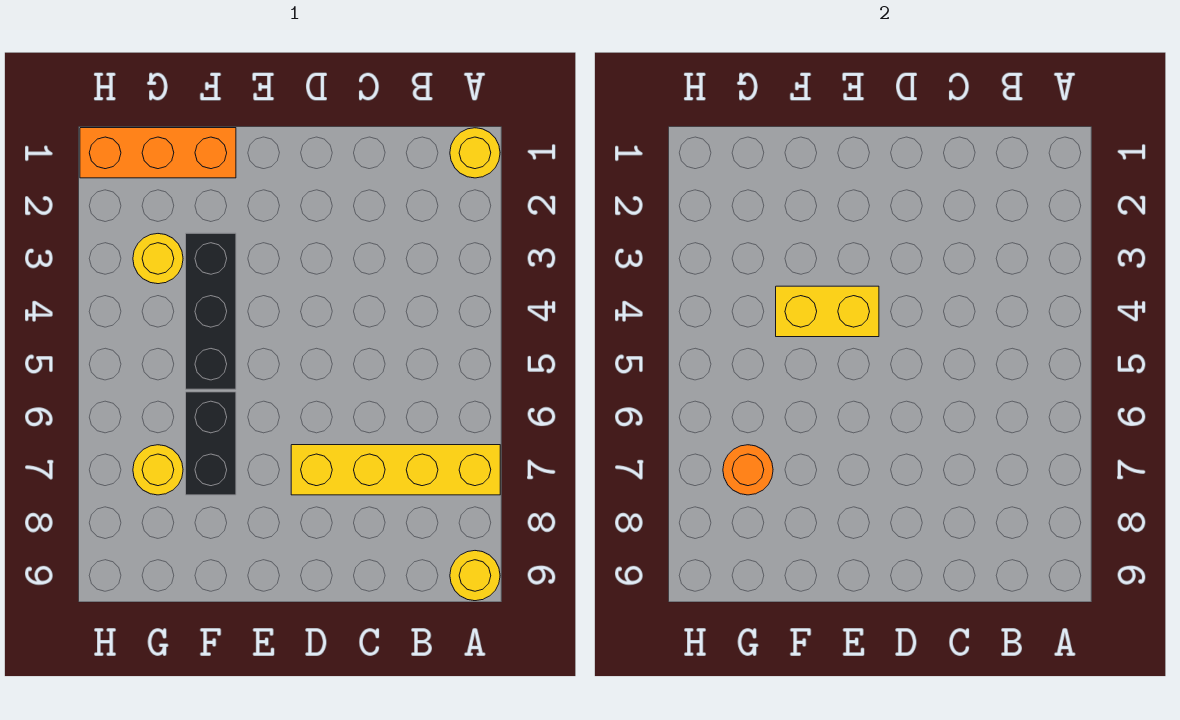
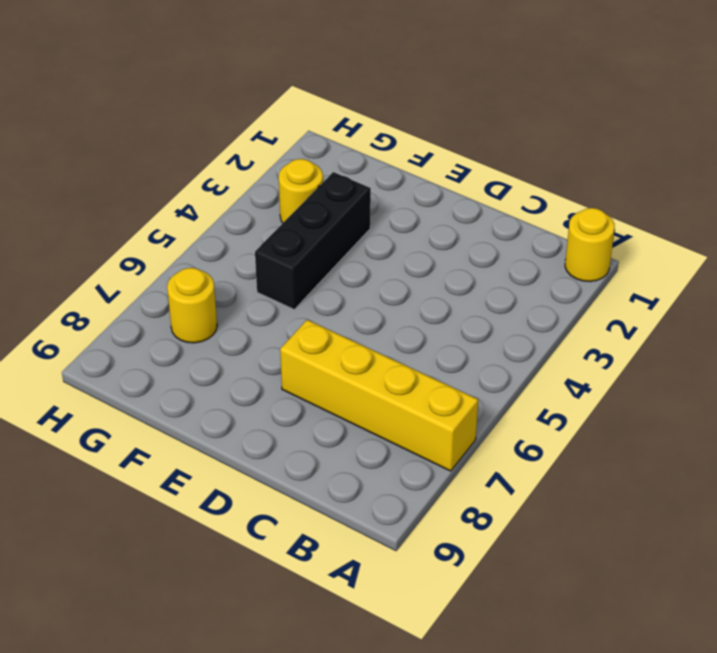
none -> yellow 1x1 round brick [450,551,500,601]
none -> orange 1x3 brick [80,128,236,178]

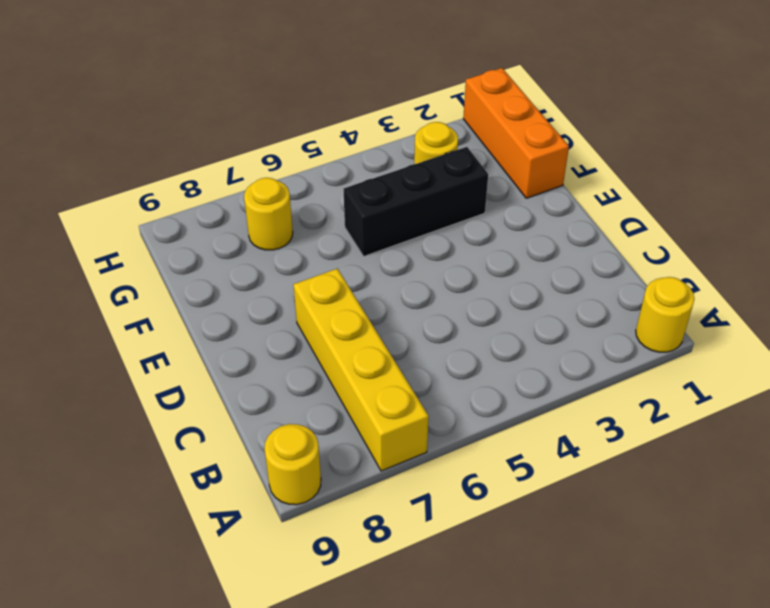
none -> black 1x2 brick [186,392,236,495]
none -> yellow 1x2 brick [776,286,879,337]

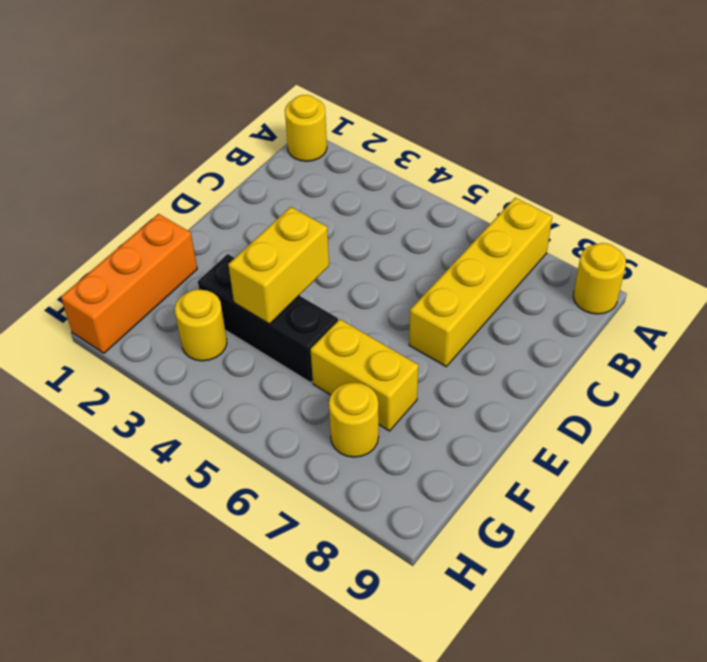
yellow 1x2 brick [310,319,418,431] -> black 1x2 brick [186,392,236,495]
none -> orange 1x1 round brick [723,445,773,495]

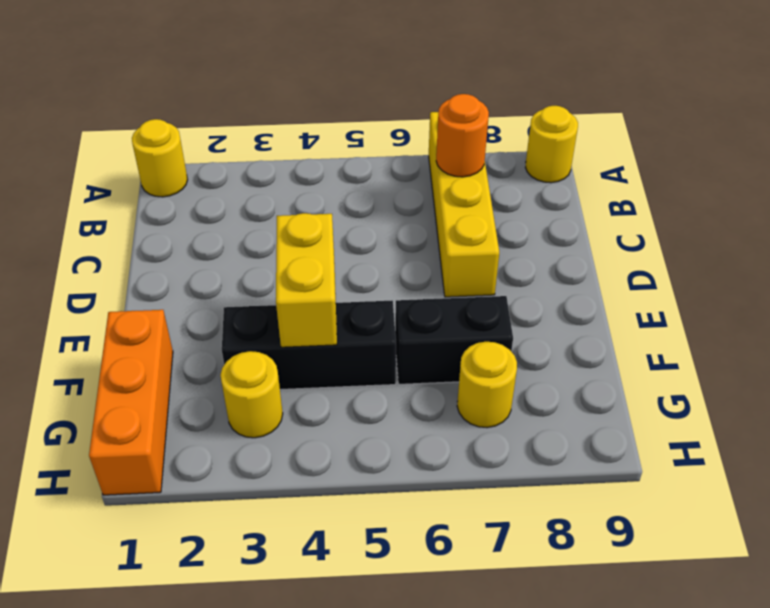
orange 1x1 round brick [436,94,489,177] -> orange 1x1 round brick moved to [723,445,773,495]

